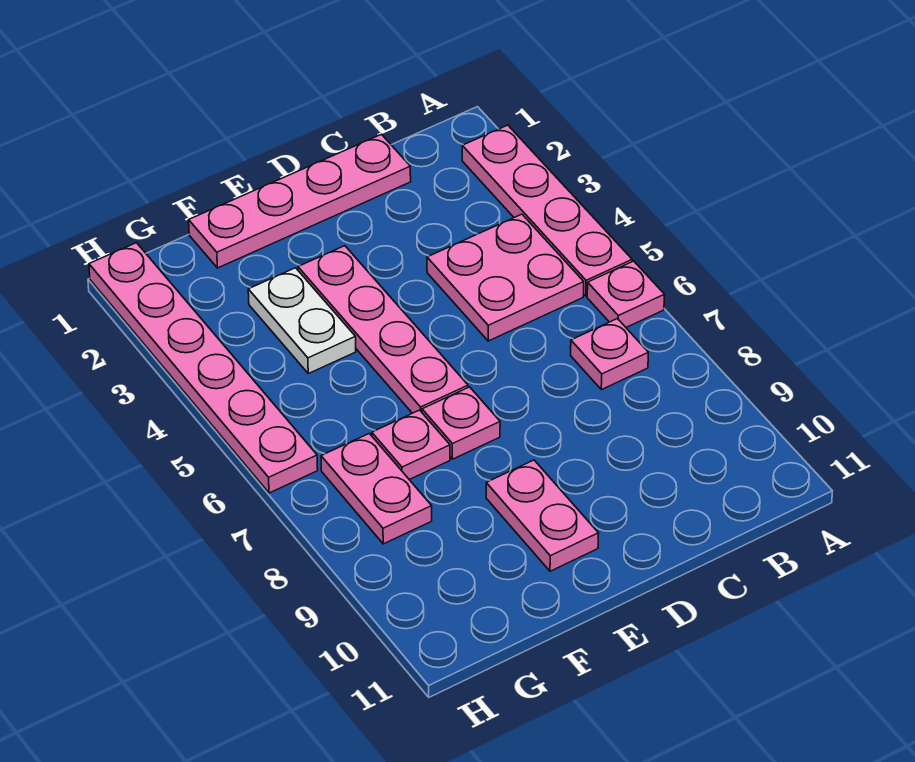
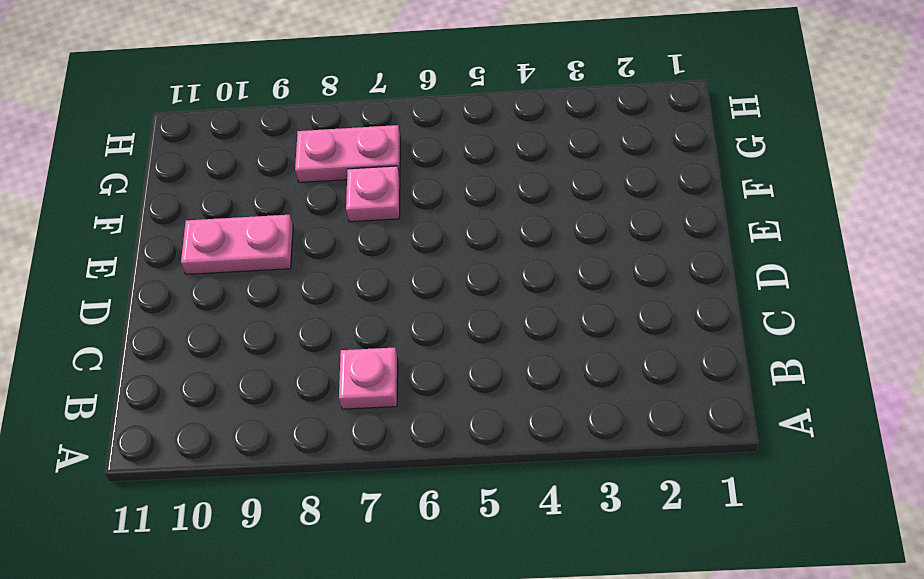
none -> pink 1x4 plate [462,125,632,296]
none -> pink 1x1 plate [587,261,665,327]
none -> pink 2x2 plate [427,214,584,341]

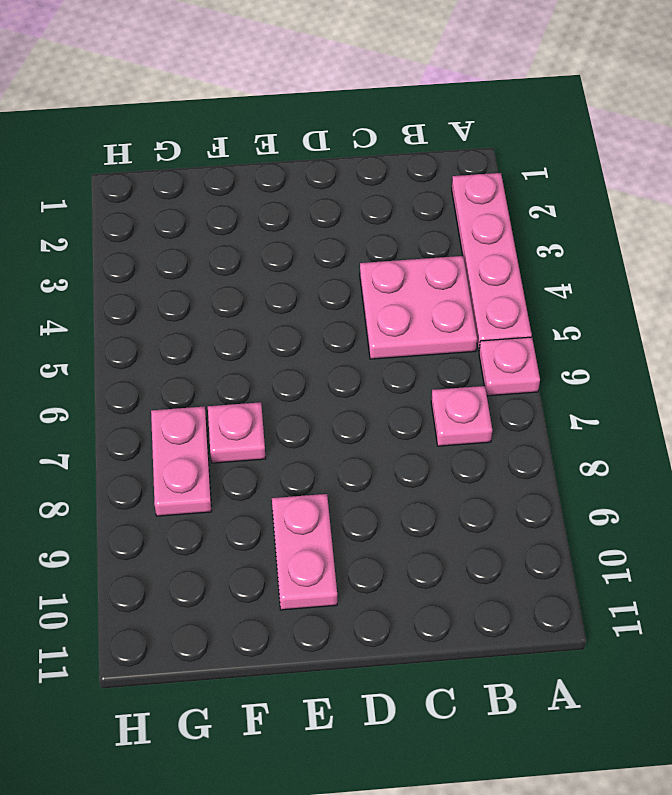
none -> pink 1x4 plate [189,134,411,268]
none -> pink 1x4 plate [298,246,468,413]
none -> pink 1x1 plate [422,387,500,459]

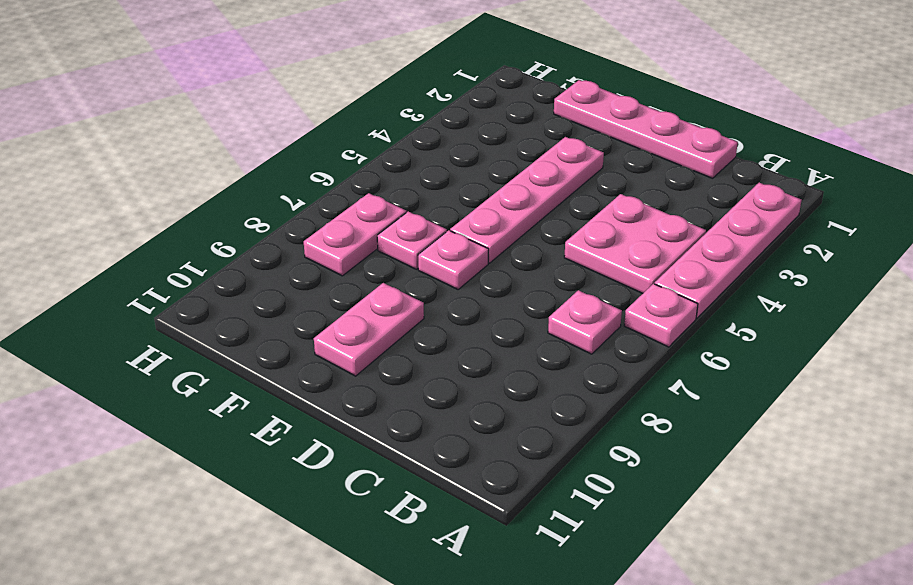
none -> white 1x2 plate [248,268,356,374]
none -> pink 1x6 plate [89,243,318,493]

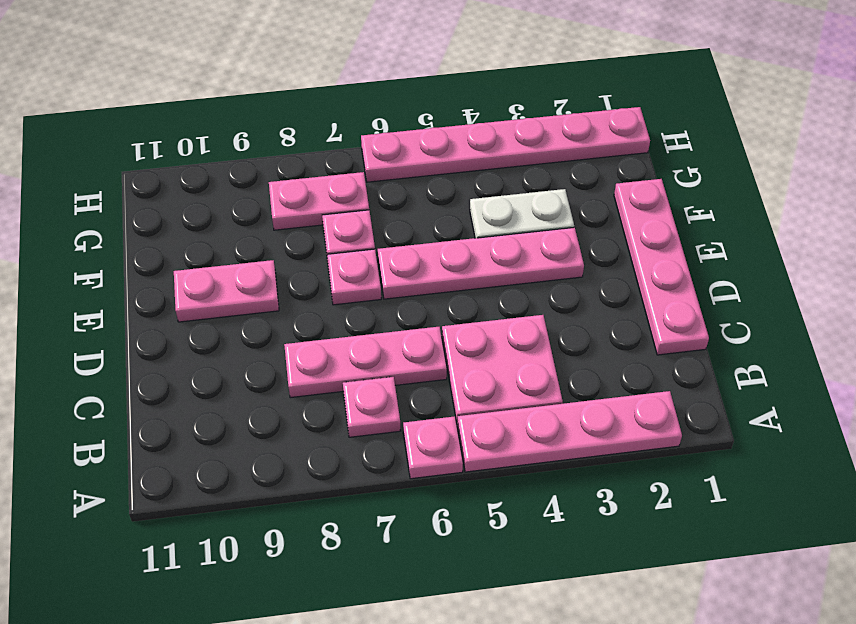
pink 1x3 plate [284,327,447,398] -> none

